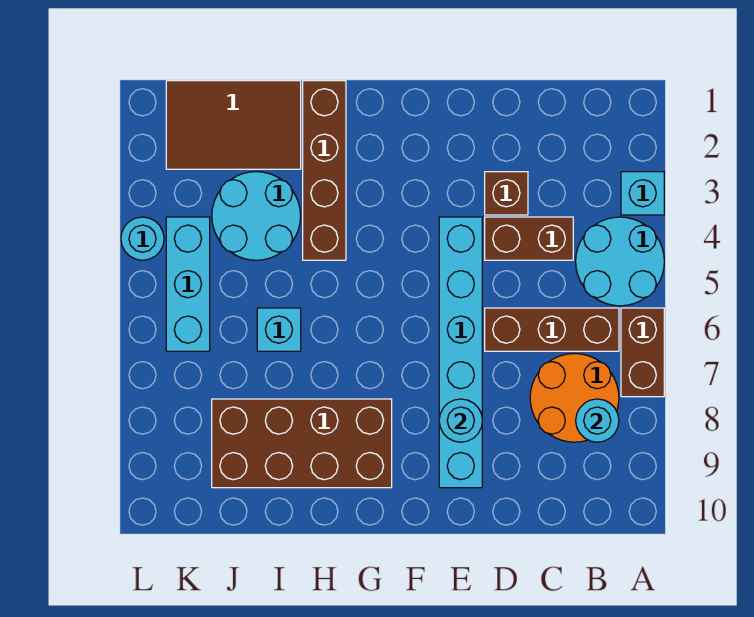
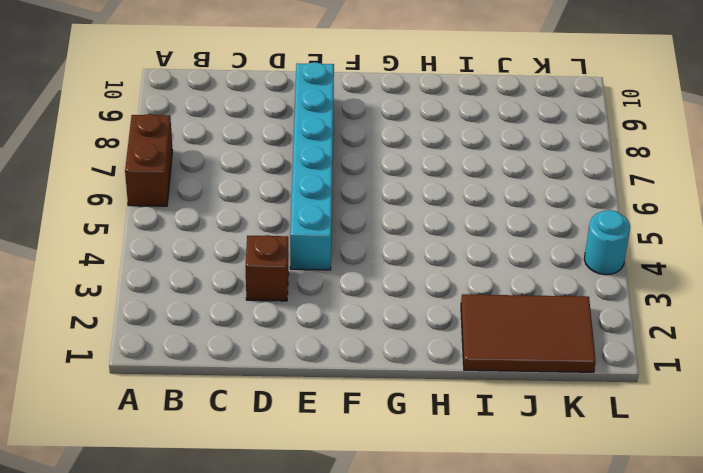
none -> cyan 1x1 brick [621,172,664,215]
none -> cyan 2x2 round brick [576,217,664,306]
none -> brown 1x3 brick [485,308,619,351]

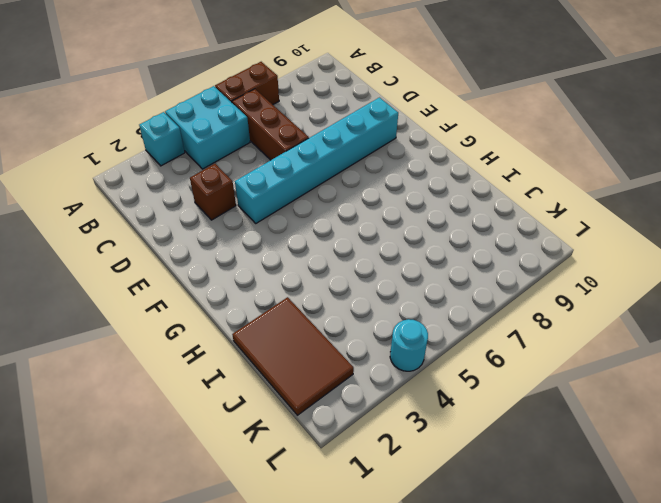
cyan 2x2 brick [165,86,250,169] -> cyan 2x2 round brick [576,217,664,306]
none -> orange 2x2 round brick [530,354,619,442]
none -> brown 1x2 brick [485,217,573,260]
none -> brown 2x4 brick [212,399,392,488]

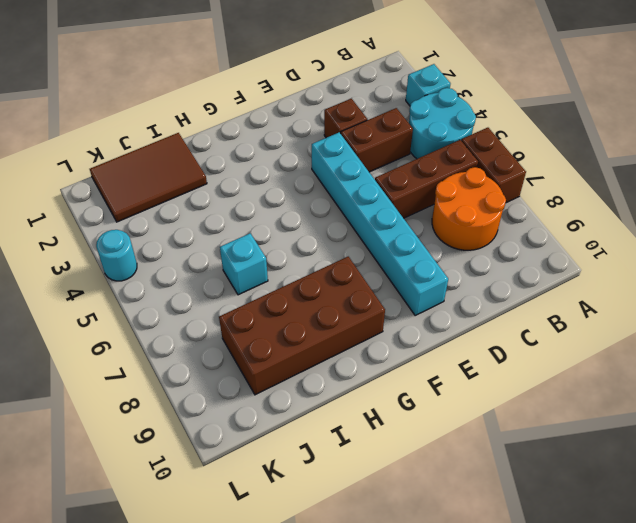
none -> brown 1x4 brick [303,81,346,260]
none -> cyan 2x2 round brick [212,172,301,260]
none -> cyan 1x3 brick [166,217,210,351]

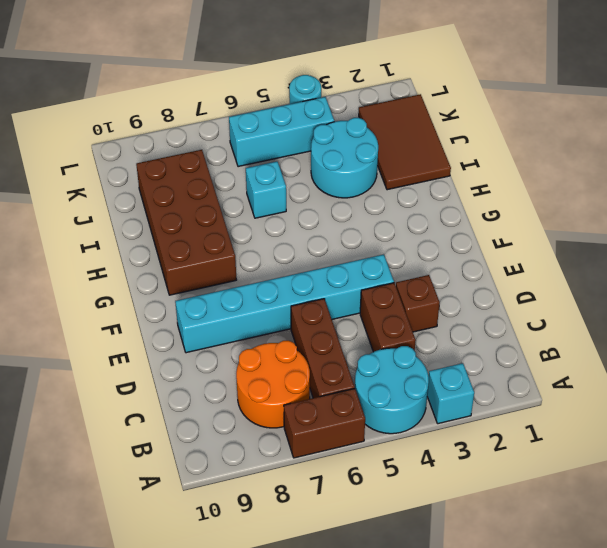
none -> brown 1x4 brick [303,81,346,260]
none -> cyan 1x1 round brick [576,399,619,442]
none -> cyan 1x1 round brick [439,399,482,442]

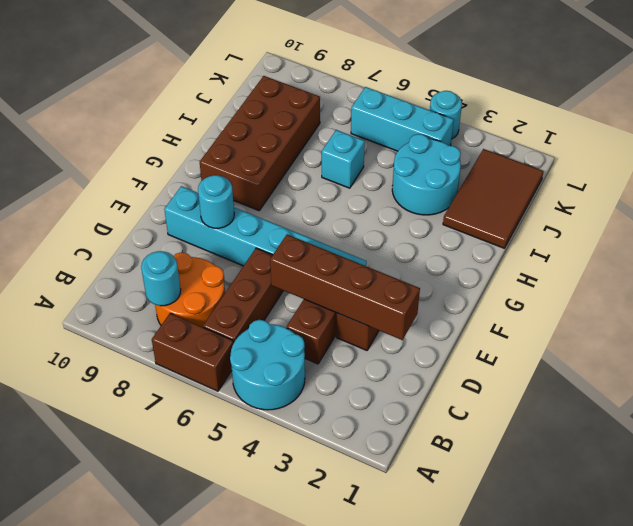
brown 1x4 brick [270,234,420,340] -> brown 1x4 brick moved to [303,81,346,260]
none -> cyan 1x1 brick [621,172,664,215]

